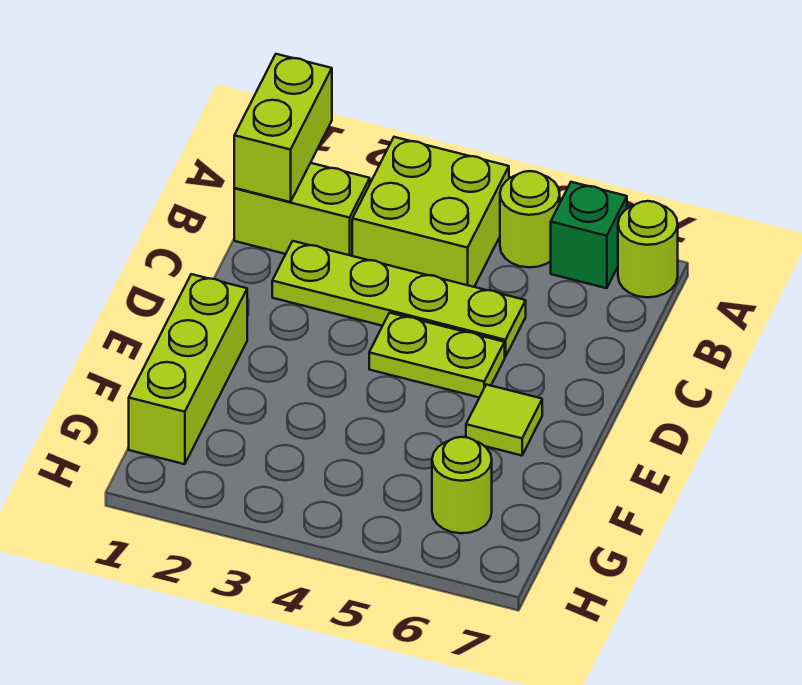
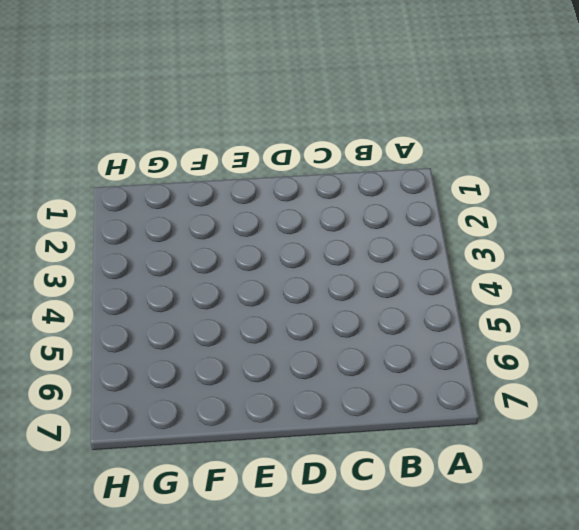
none -> lime 2x2 brick [352,137,509,287]
none -> lime 1x1 round brick [500,171,560,267]

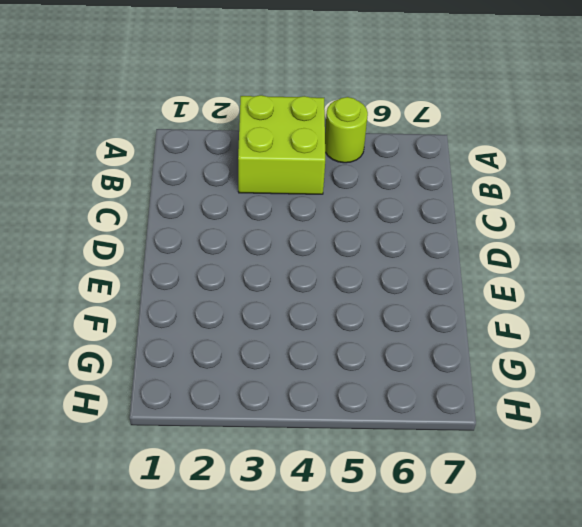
none -> green 1x1 brick [551,182,627,288]
none -> lime 1x1 round brick [618,201,678,297]

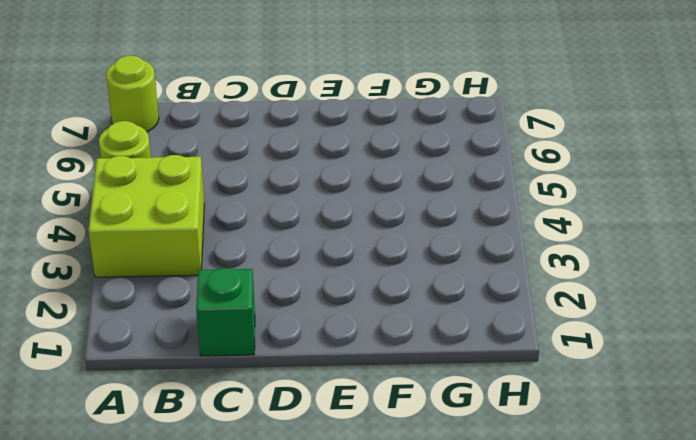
green 1x1 brick [196,268,255,356] -> green 1x1 brick moved to [551,182,627,288]
none -> lime 1x2 brick [234,163,370,256]
none -> lime 1x4 plate [272,241,526,357]

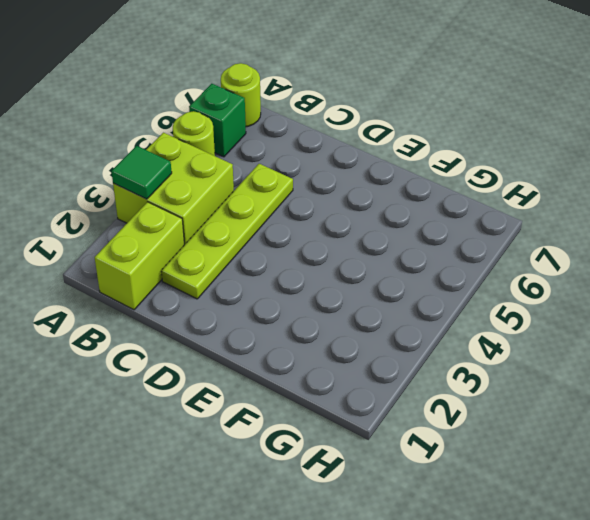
green 1x1 tile [111,146,172,199] -> none
none -> lime 1x2 plate [369,313,505,398]
none -> lime 1x3 brick [129,274,247,464]

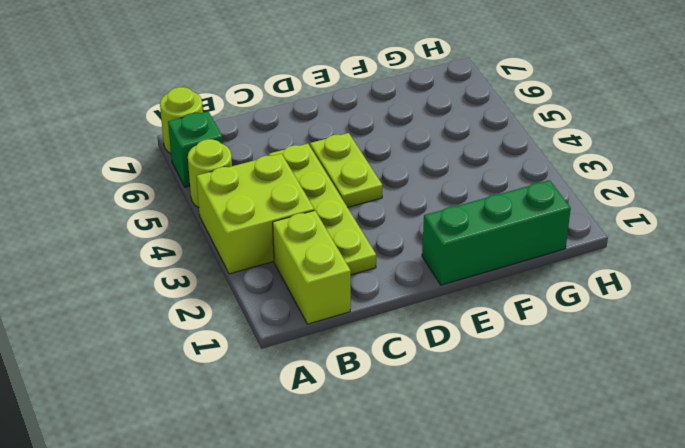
green 1x3 brick [422,180,571,285] -> lime 1x3 brick [129,274,247,464]
none -> lime 1x1 tile [466,384,542,455]
none -> lime 1x1 round brick [432,437,492,533]

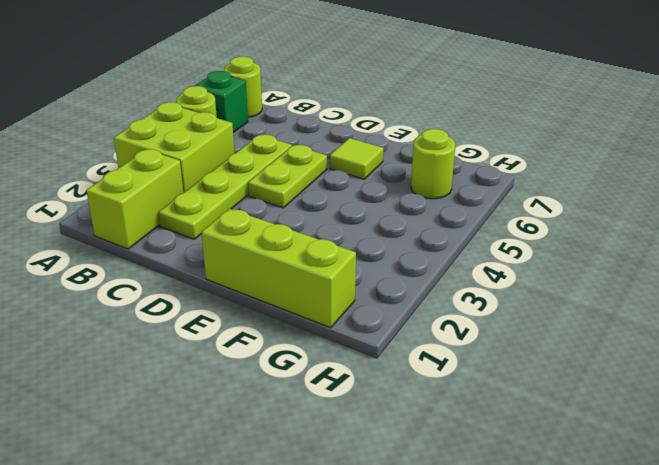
none -> lime 1x2 brick [234,54,332,202]

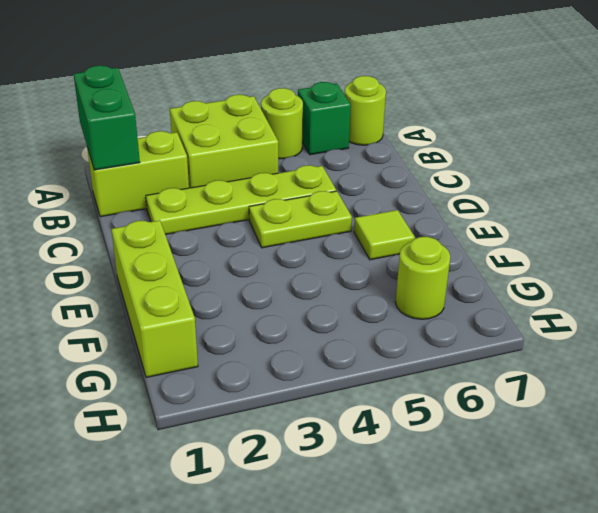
green 1x2 brick [74,66,140,170] -> lime 1x2 brick [234,54,332,202]

